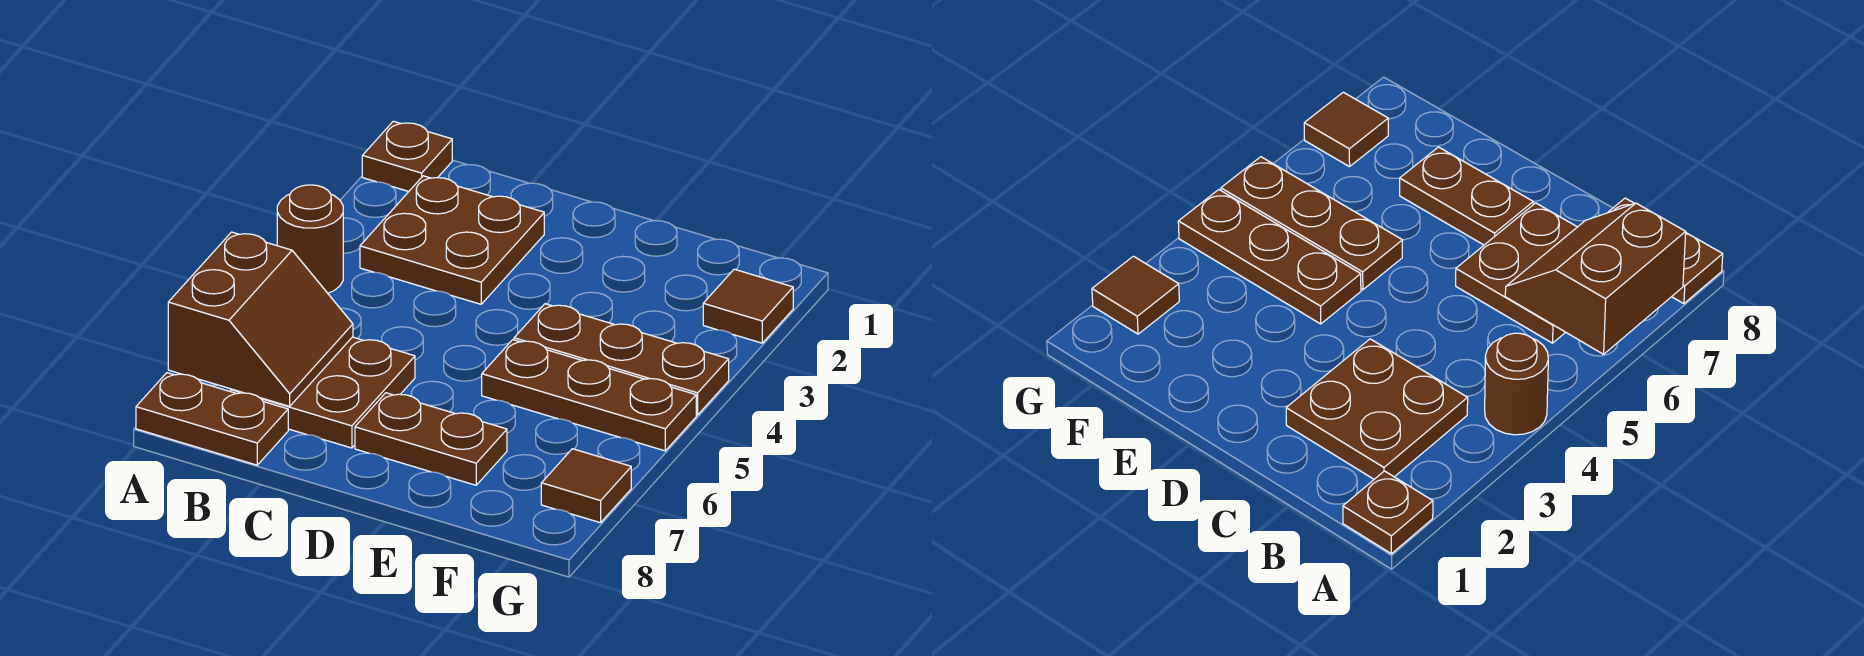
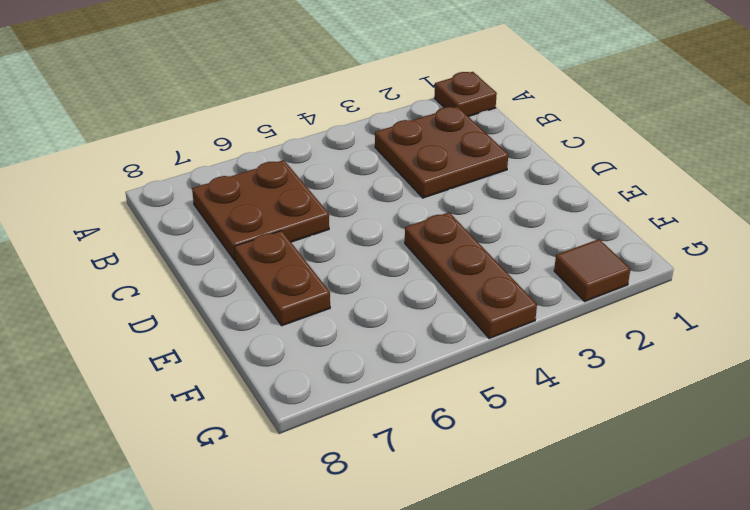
none -> brown 1x1 round brick [277,185,343,293]
none -> brown 1x2 plate [136,373,288,465]

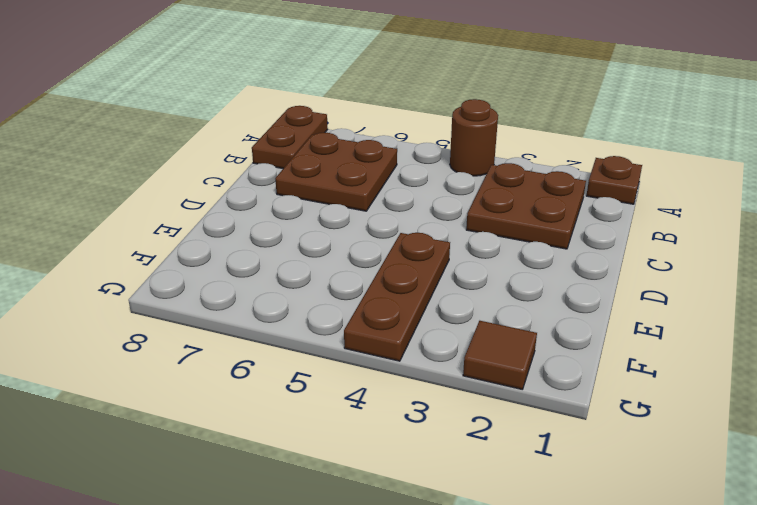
none -> brown 1x2 plate [355,393,507,485]
none -> brown 1x3 plate [482,340,696,451]

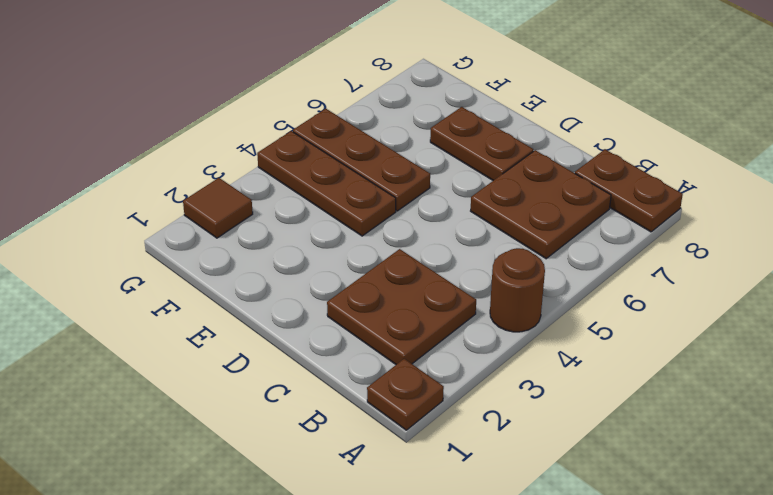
none -> brown 1x1 tile [541,449,631,523]
none -> brown 2x2 slope [168,232,353,406]

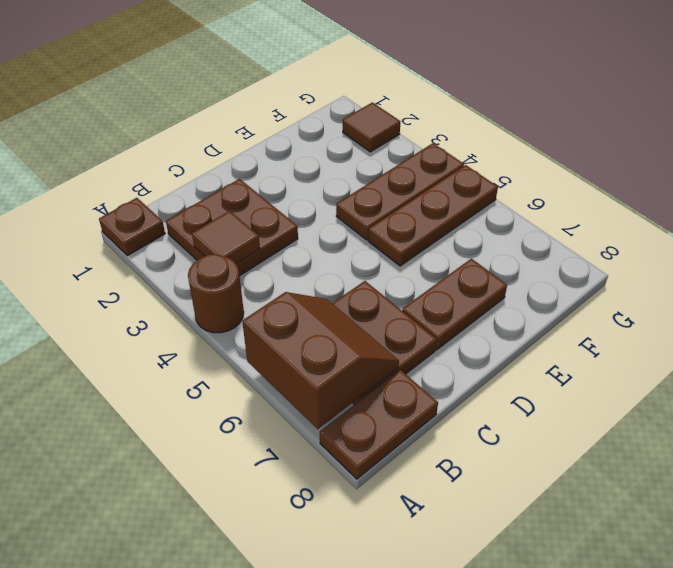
brown 1x1 tile [192,211,260,264] -> brown 1x1 tile moved to [541,449,631,523]

